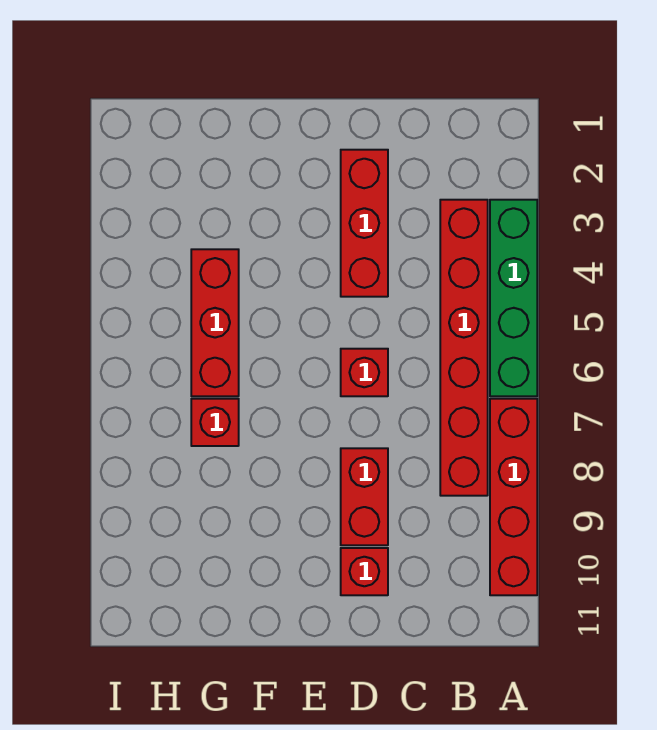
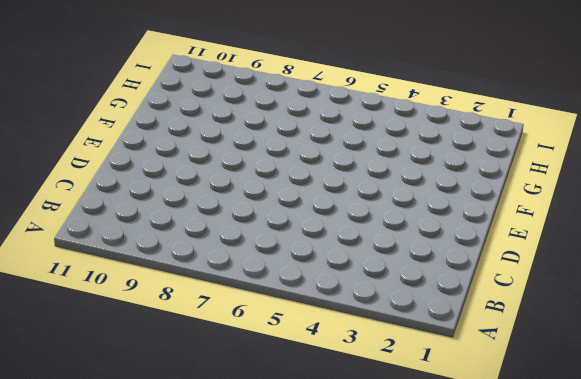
none -> green 1x4 brick [490,200,537,396]
none -> red 1x4 brick [490,399,537,595]

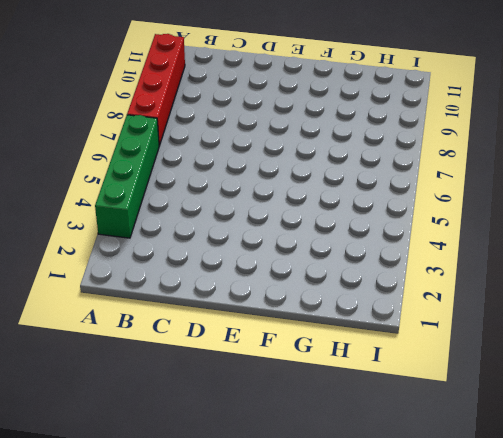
none -> red 1x6 brick [440,200,488,496]
none -> red 1x3 brick [341,150,388,297]

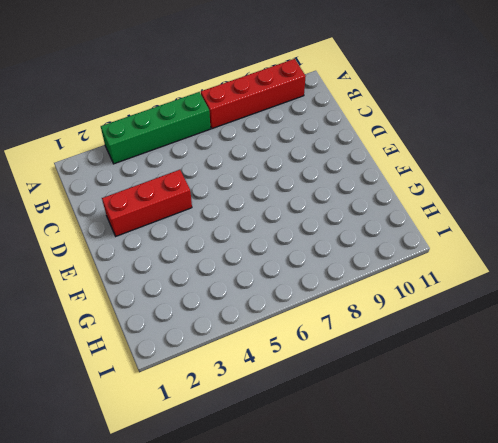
none -> red 1x6 brick [440,200,488,496]
none -> red 1x1 brick [341,349,388,396]

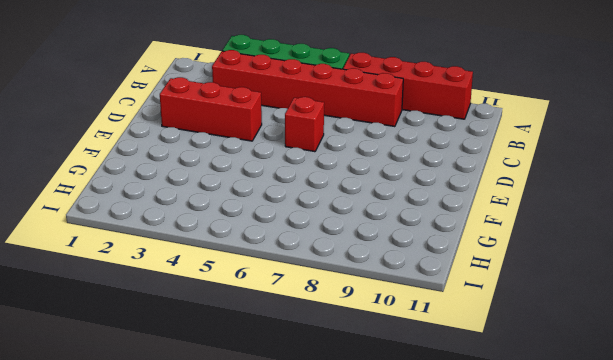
none -> red 1x2 brick [341,448,388,545]
none -> red 1x1 brick [341,548,388,595]

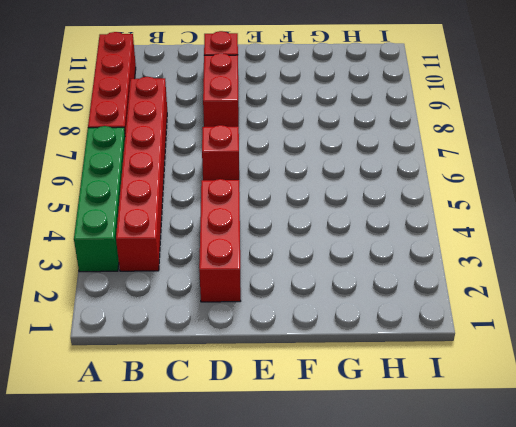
none -> red 1x3 brick [191,249,239,396]
none -> red 1x1 brick [191,399,239,446]

